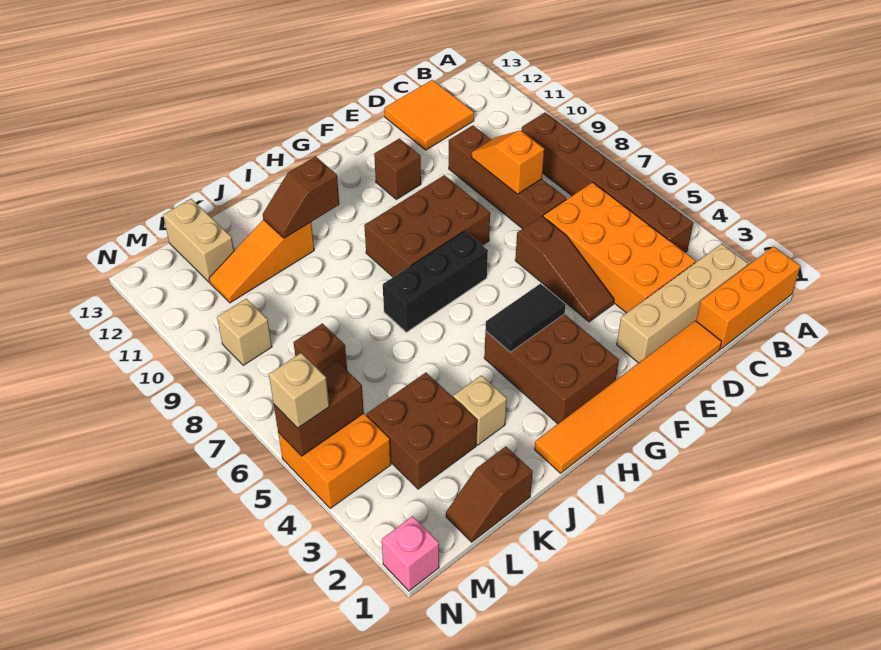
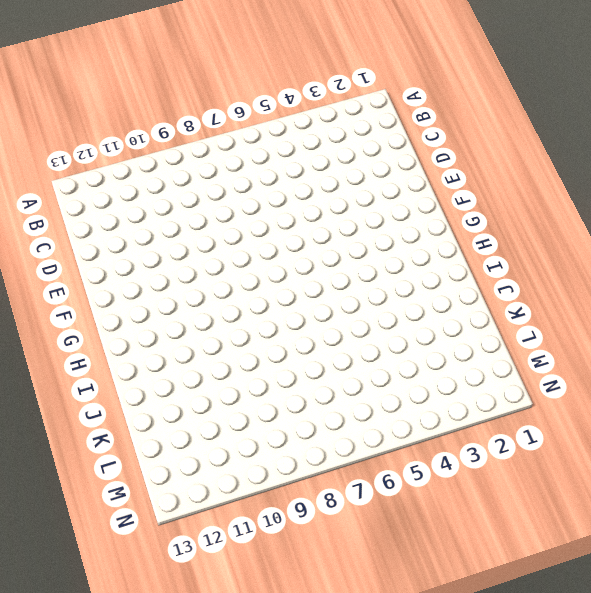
none -> orange 1x3 brick [696,246,800,349]
none -> tan 1x4 brick [617,244,748,363]
none -> brown 1x6 brick [522,112,693,253]

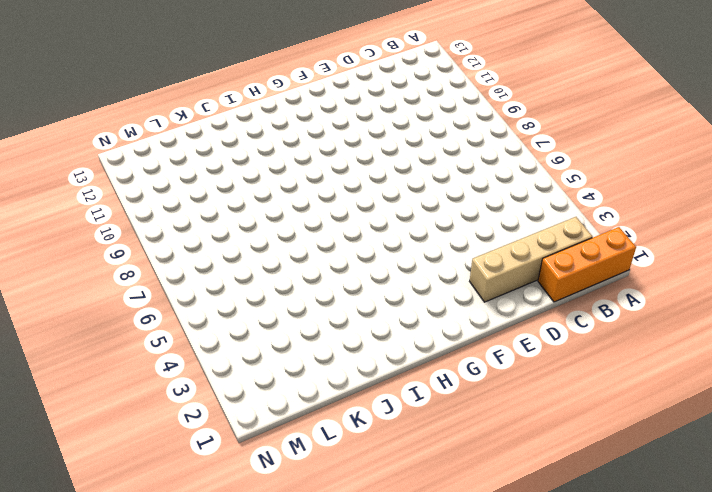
none -> brown 1x6 brick [522,112,693,253]
none -> orange 2x4 brick [543,182,696,313]
none -> orange 2x2 tile [384,80,474,150]

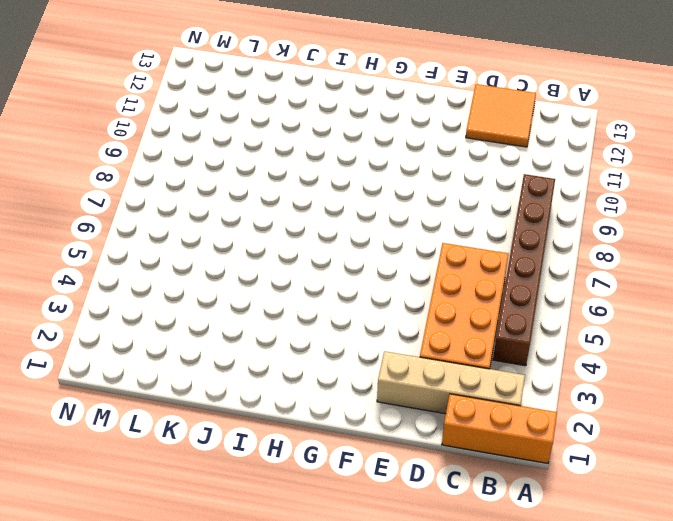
none -> orange 1x6 tile [535,321,722,473]
none -> brown 1x4 brick [449,125,566,229]
none -> brown 1x3 slope [515,216,614,322]

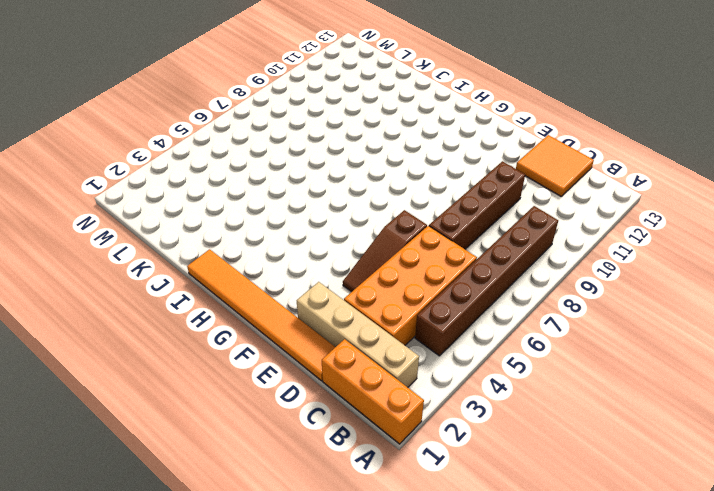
none -> brown 2x3 brick [364,175,490,277]
none -> brown 1x1 brick [374,139,421,199]
none -> brown 2x3 brick [484,314,619,424]

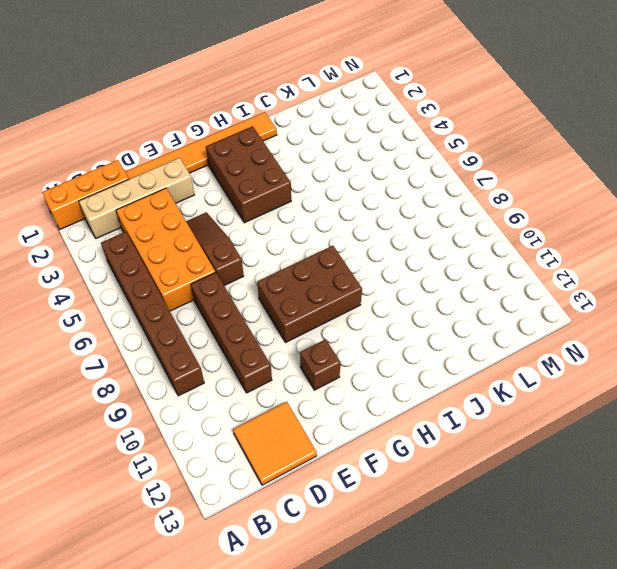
none -> black 1x3 brick [383,231,488,332]
none -> tan 1x1 brick [453,375,507,445]
none -> orange 1x3 slope [209,220,314,303]

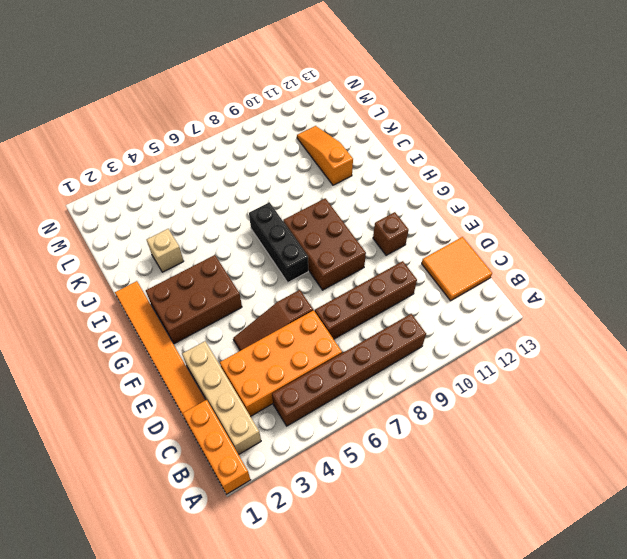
none -> brown 1x2 slope [446,447,533,542]
none -> brown 2x2 brick [367,373,477,489]
none -> brown 1x1 brick [293,323,347,372]

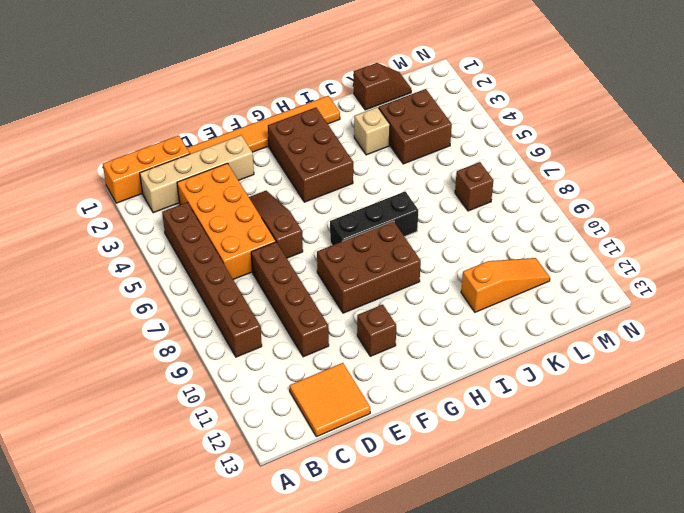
none -> tan 1x2 brick [163,199,234,282]
none -> orange 2x2 brick [278,413,391,509]
none -> tan 1x1 brick [217,299,272,365]

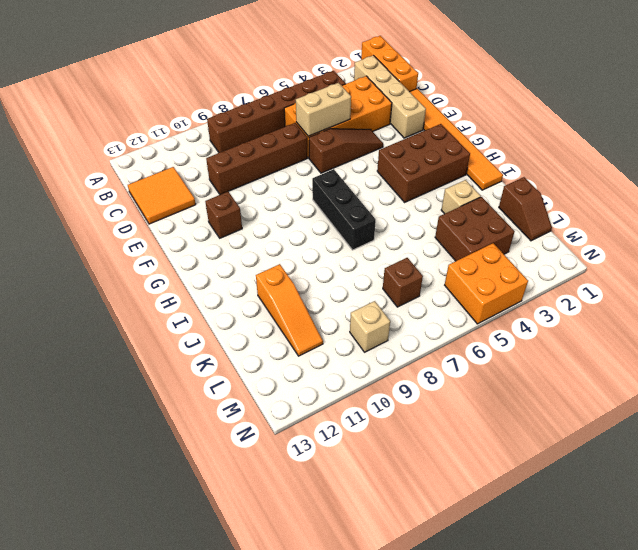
tan 1x2 brick [296,83,351,136] -> tan 1x2 brick moved to [163,199,234,282]
none -> brown 2x3 brick [364,175,490,277]
none -> pink 1x1 brick [382,516,439,591]
none -> orange 1x2 slope [472,130,544,194]

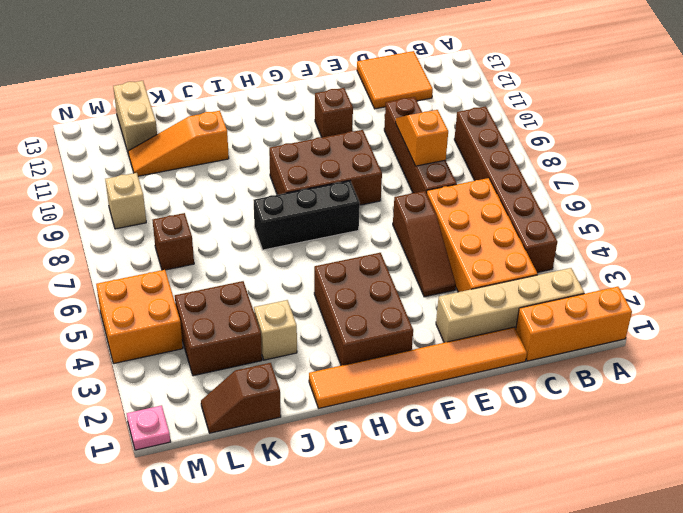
pink 1x1 plate [127,405,170,450] -> pink 1x1 brick [382,516,439,591]
none -> black 1x2 tile [485,284,566,352]
none -> brown 1x2 slope [263,156,339,238]
none -> brown 1x2 brick [274,361,364,456]

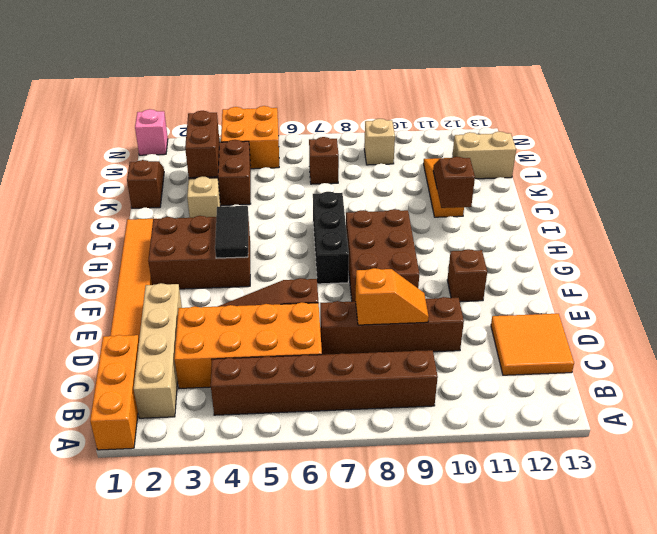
brown 1x2 brick [185,111,219,178] -> brown 1x2 brick moved to [274,361,364,456]
none -> tan 1x1 brick [269,353,329,428]

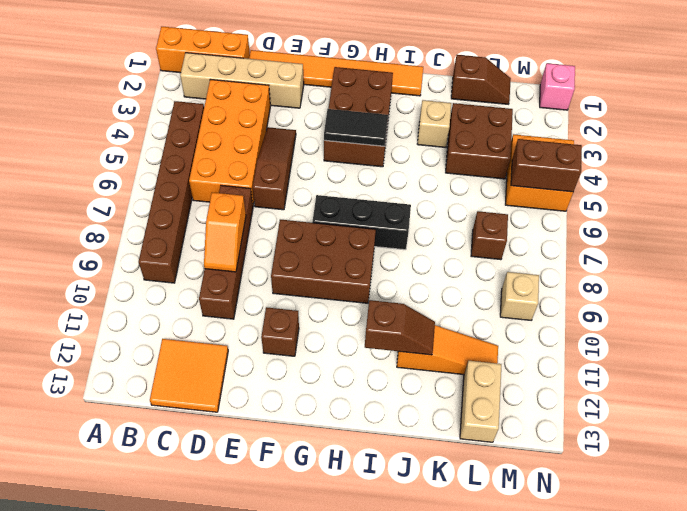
none -> tan 1x1 brick [269,353,329,428]

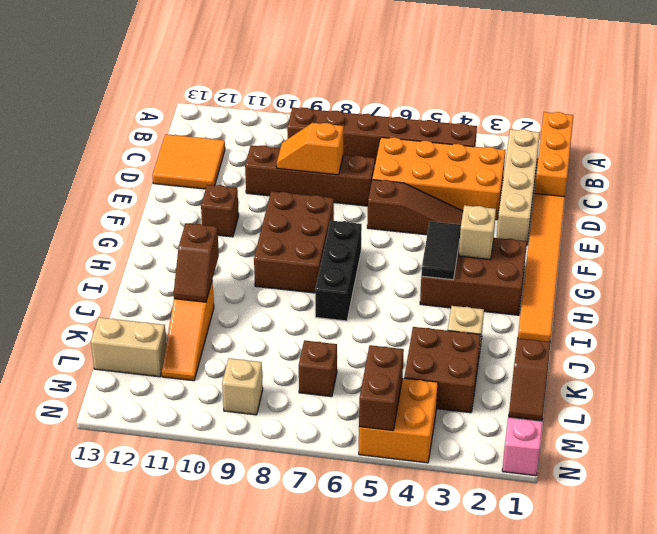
tan 1x1 brick [459,205,496,259] -> tan 1x1 brick moved to [269,353,329,428]

